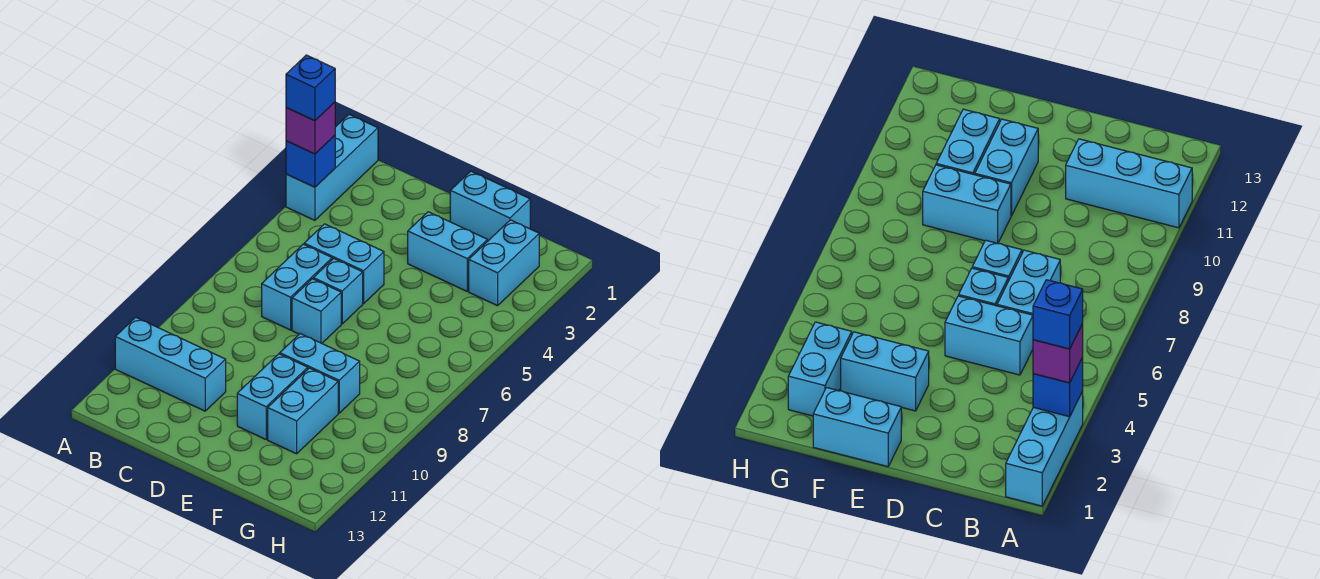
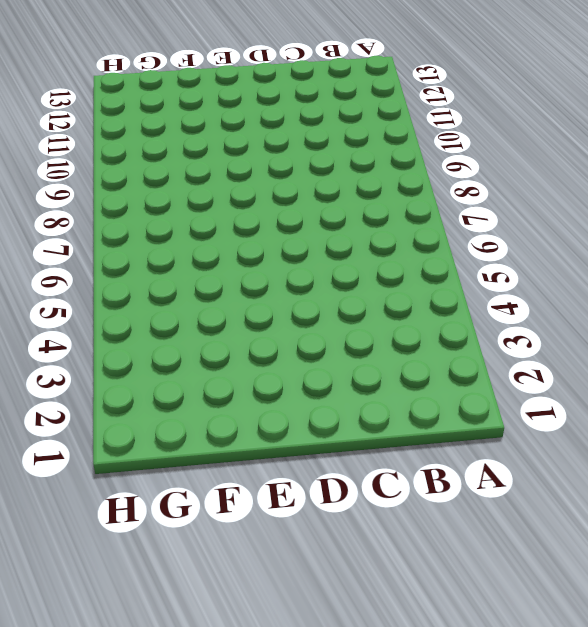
none -> cyan 1x3 brick [286,115,378,220]
none -> cyan 1x3 brick [115,317,226,411]
none -> cyan 1x2 brick [304,224,384,304]

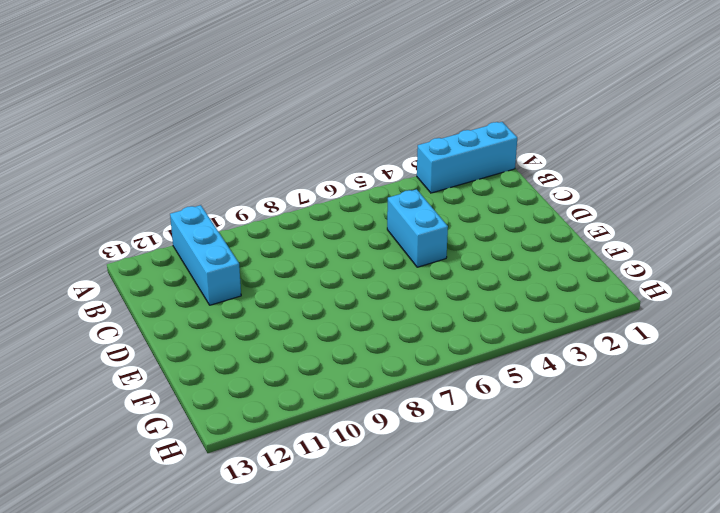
none -> cyan 1x2 brick [262,244,332,330]
none -> cyan 1x1 brick [313,258,363,324]
none -> cyan 1x1 brick [292,279,341,343]

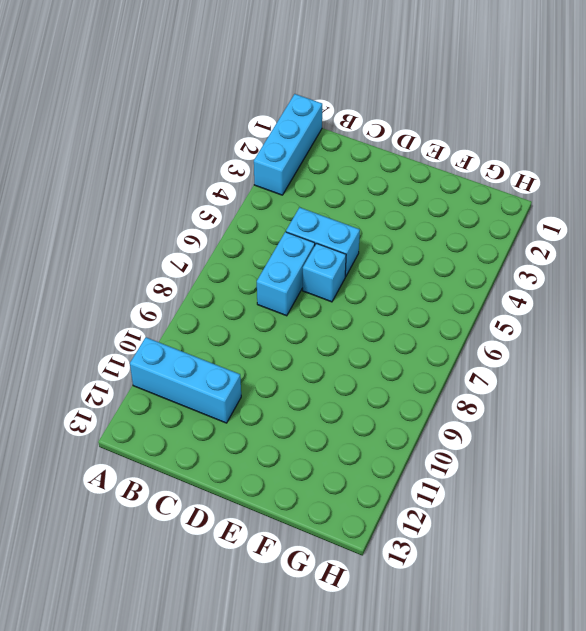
none -> cyan 1x1 brick [292,279,341,343]
none -> cyan 1x2 brick [450,171,530,241]
none -> cyan 1x2 brick [408,212,488,291]

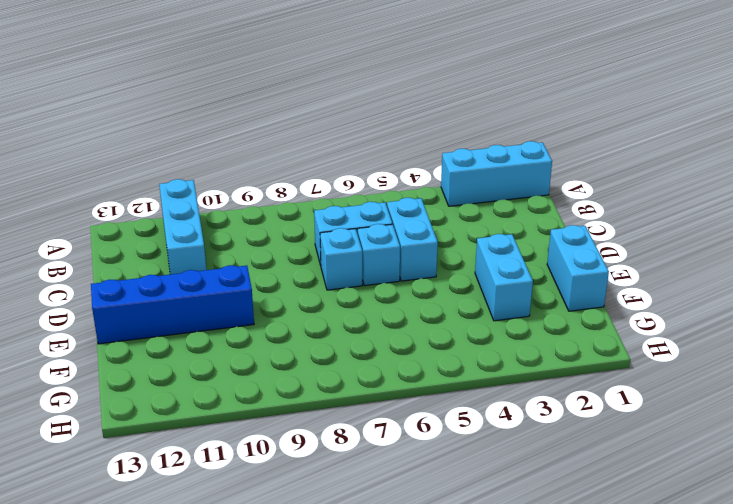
blue 1x4 brick [91,265,254,344] -> cyan 1x2 brick [237,354,308,439]
none -> cyan 1x2 brick [280,334,360,413]
none -> cyan 1x2 brick [268,368,338,454]
none -> cyan 1x2 brick [469,220,539,306]

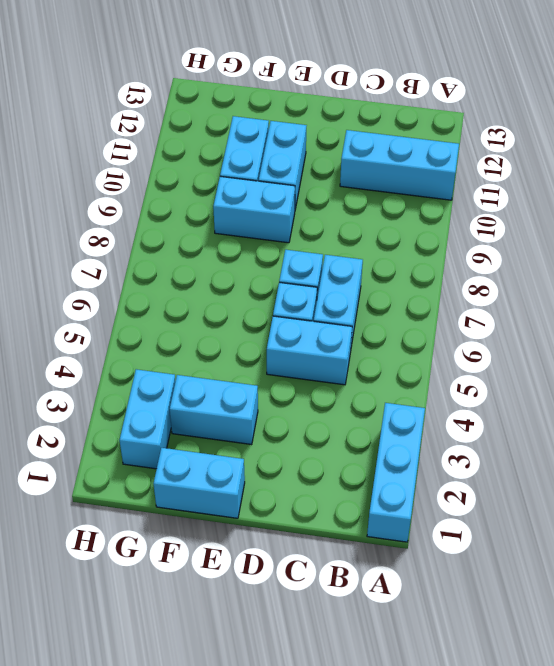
none -> blue 1x1 brick [286,135,335,187]
none -> purple 1x1 brick [286,102,335,154]
none -> blue 1x1 brick [286,55,335,121]

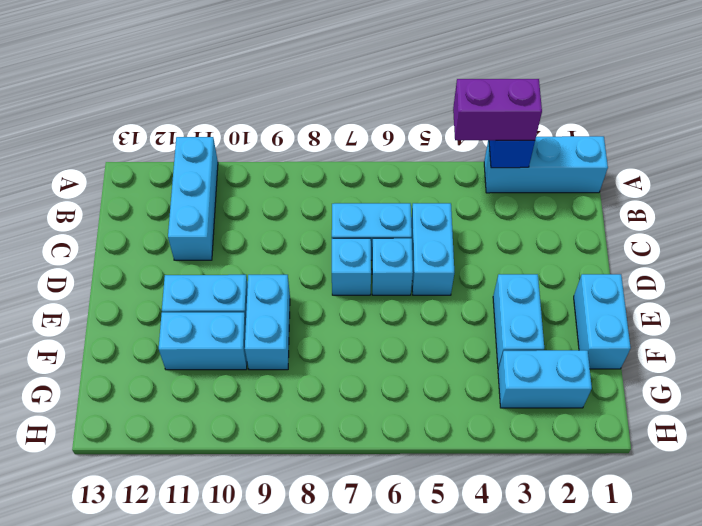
purple 1x2 brick [453,79,542,140] -> purple 1x1 brick [286,102,335,154]
none -> blue 1x1 brick [286,55,335,121]

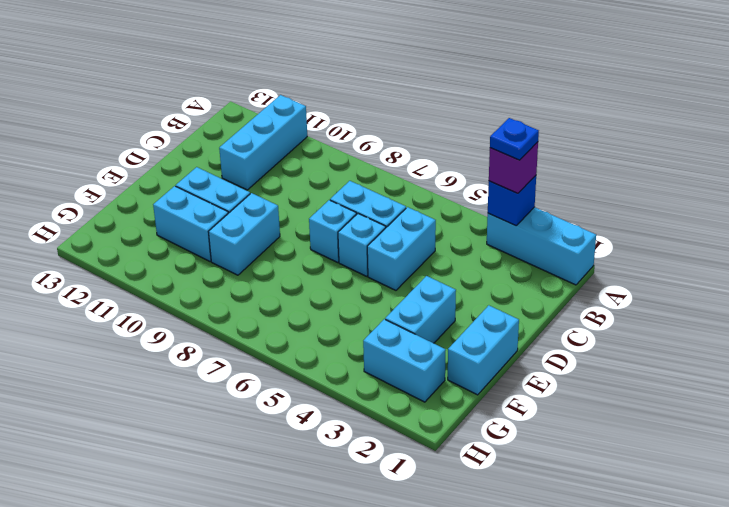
blue 1x1 plate [490,118,539,160] -> blue 1x1 brick [286,55,335,121]

